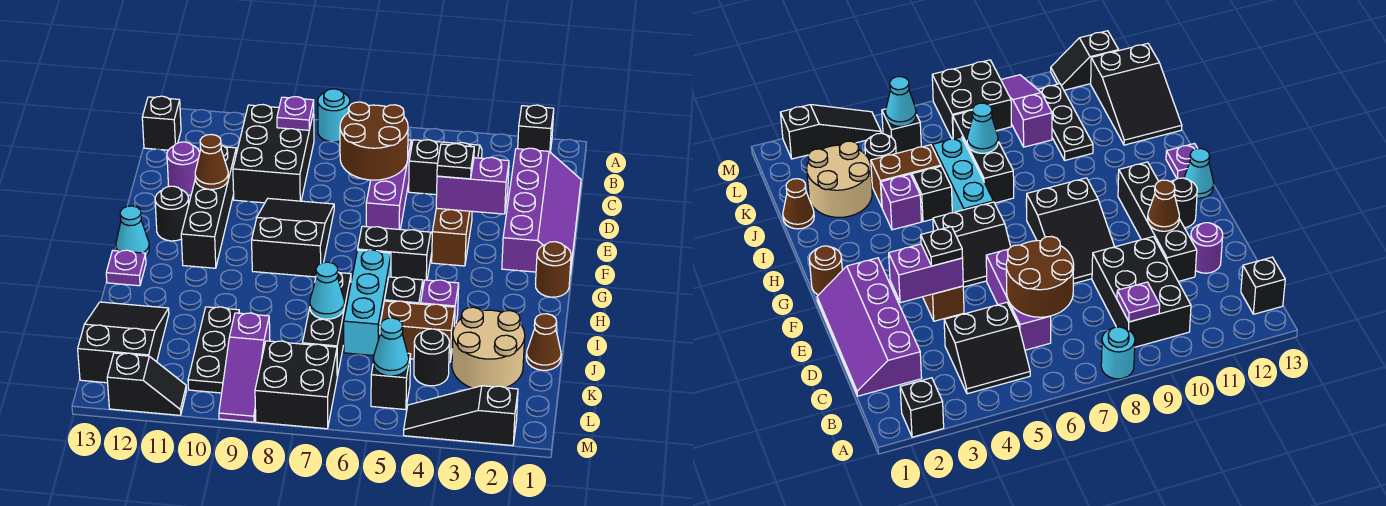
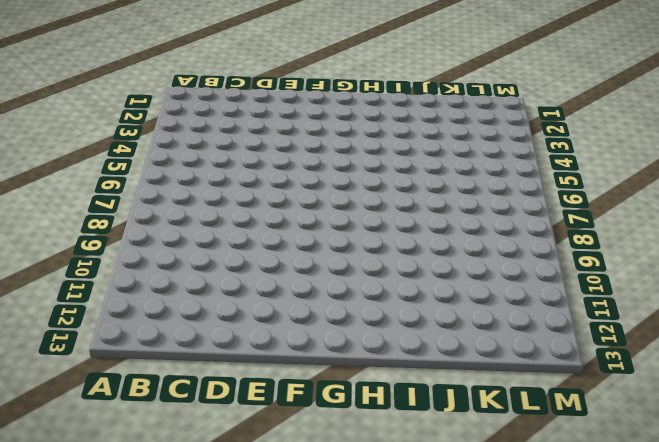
none -> black 1x1 brick [518,105,554,152]
none -> cyan 1x1 round brick [318,89,350,142]
none -> black 2x2 slope [409,140,482,195]
none -> black 2x3 brick [233,105,314,203]

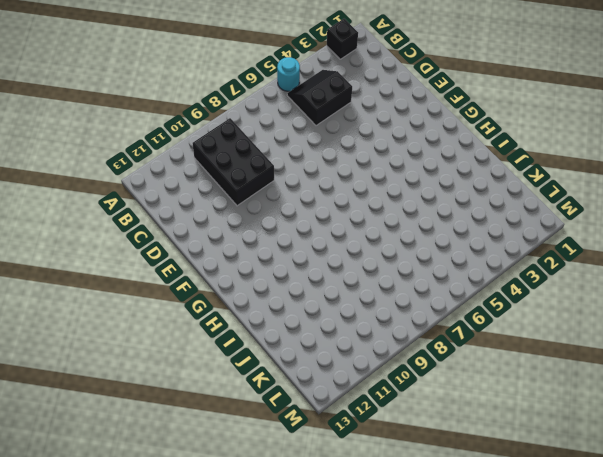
cyan 1x1 round brick [277,57,300,91] -> cyan 1x1 round brick moved to [318,89,350,142]
none -> black 1x1 brick [142,96,181,150]
none -> purple 2x4 slope [502,148,581,275]
none -> purple 1x3 brick [366,140,411,229]
none -> black 1x4 brick [181,145,236,268]

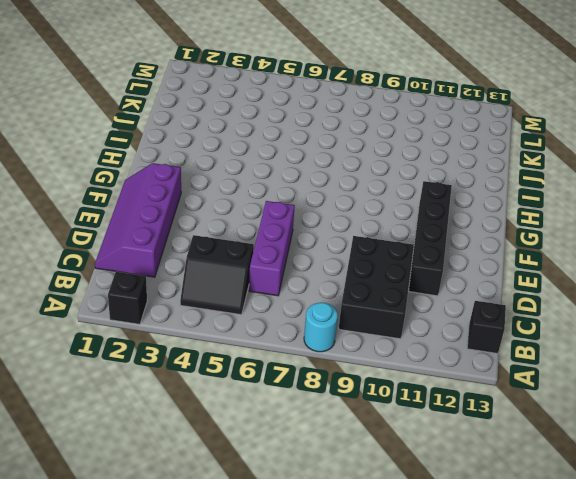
none -> purple 1x1 round brick [167,142,200,195]
none -> brown 1x2 brick [432,208,472,266]
none -> black 2x3 slope [252,198,334,277]
none -> black 2x2 slope [358,226,432,286]

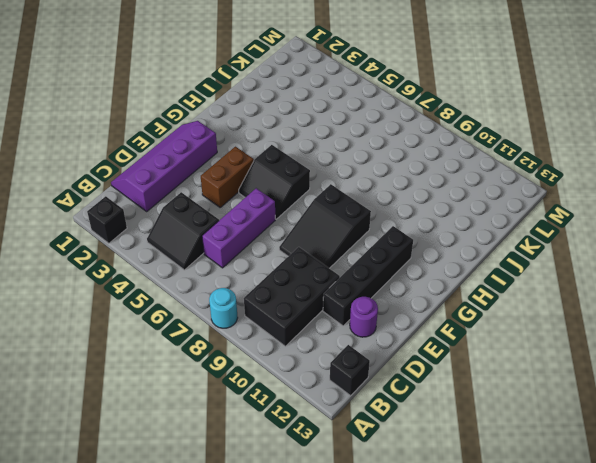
none -> black 1x1 round brick [155,186,189,241]
none -> brown 1x1 round brick [535,242,571,297]
none -> cyan 1x1 cone [116,206,149,256]
none -> cyan 1x3 brick [344,250,391,355]

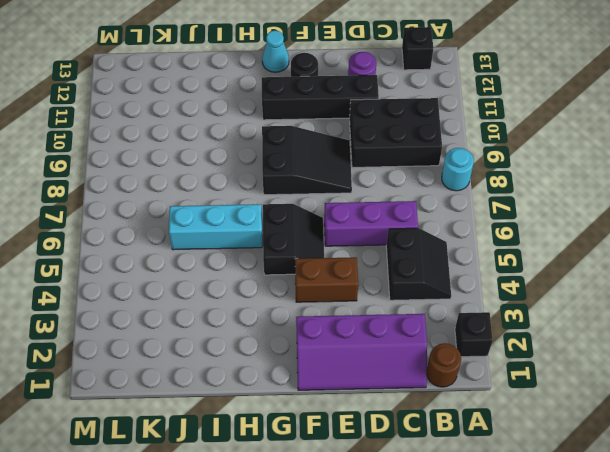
brown 1x1 round brick [427,343,461,387] -> brown 1x1 round brick moved to [535,242,571,297]
none -> purple 1x1 plate [106,250,146,286]
none -> purple 1x1 brick [421,280,459,326]
none -> black 1x1 brick [385,277,423,304]
none -> black 1x3 brick [302,272,351,377]

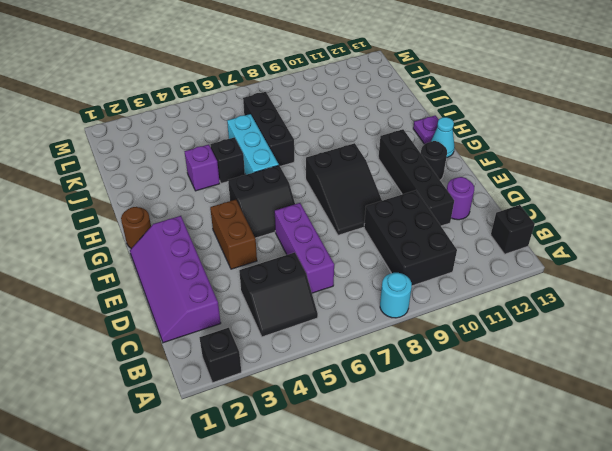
none -> brown 1x1 cone [526,314,561,370]
none -> tan 2x2 round brick [452,307,525,388]
none -> brown 1x2 brick [380,301,455,362]
none -> black 1x3 plate [188,307,239,393]

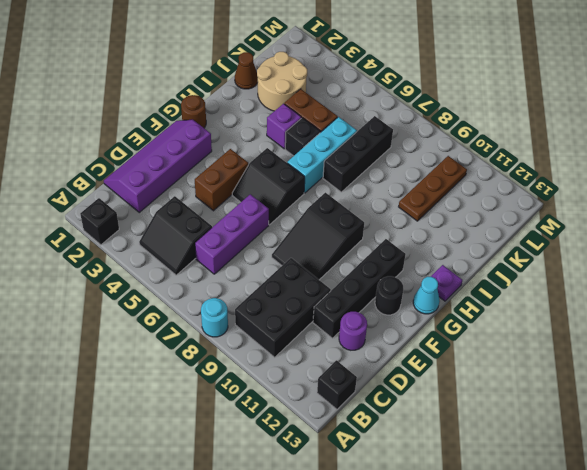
brown 1x3 plate [399,156,467,221] -> black 1x3 plate [188,307,239,393]
none -> black 2x3 slope [78,302,169,383]
none -> black 1x1 round brick [414,329,449,386]
none -> purple 1x3 slope [219,313,270,422]
none -> black 1x1 brick [371,353,411,410]

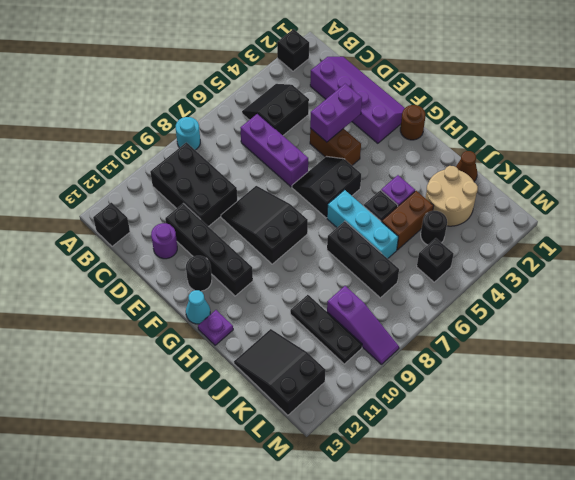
none -> black 2x2 brick [255,341,337,429]
none -> black 1x3 slope [404,386,518,446]
none -> black 1x2 slope [107,353,187,415]
none -> purple 1x1 plate [277,97,314,130]

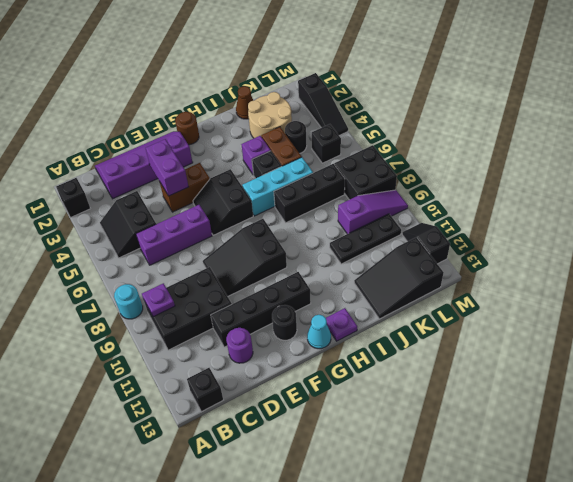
none -> brown 2x2 round brick [340,102,408,180]
none -> brown 1x1 cone [195,135,228,189]
none -> cyan 1x1 cone [310,262,344,319]
none -> cyan 1x1 cone [373,318,409,376]

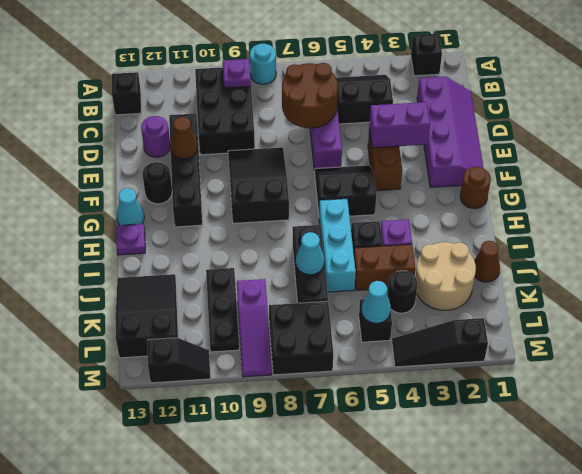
none -> black 1x1 plate [437,143,474,179]

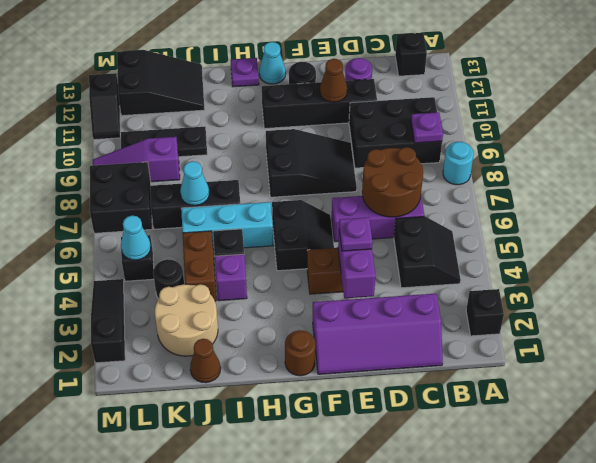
purple 1x1 plate [339,217,372,251] -> black 1x1 plate [437,143,474,179]

